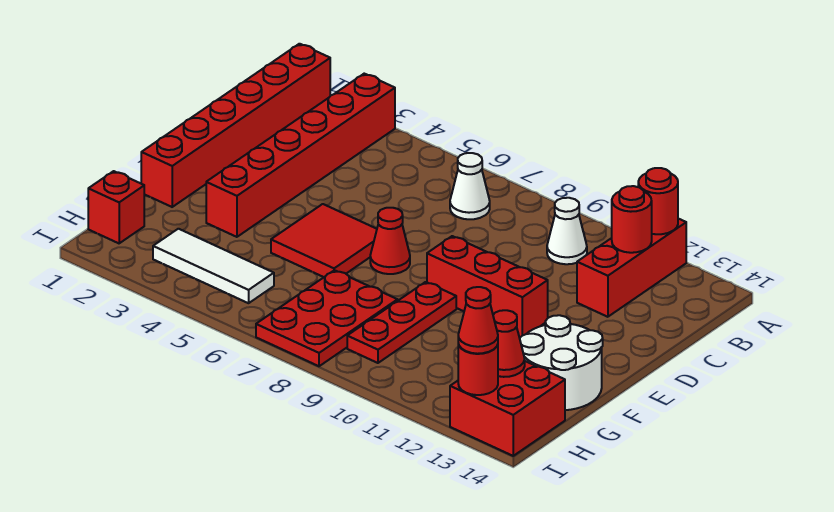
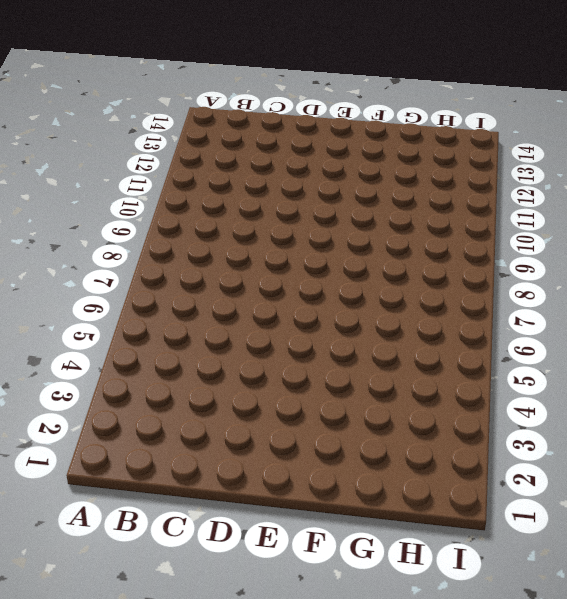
none -> red 1x6 brick [141,44,330,207]
none -> red 1x6 brick [206,74,395,237]
none -> red 1x3 brick [577,219,686,317]

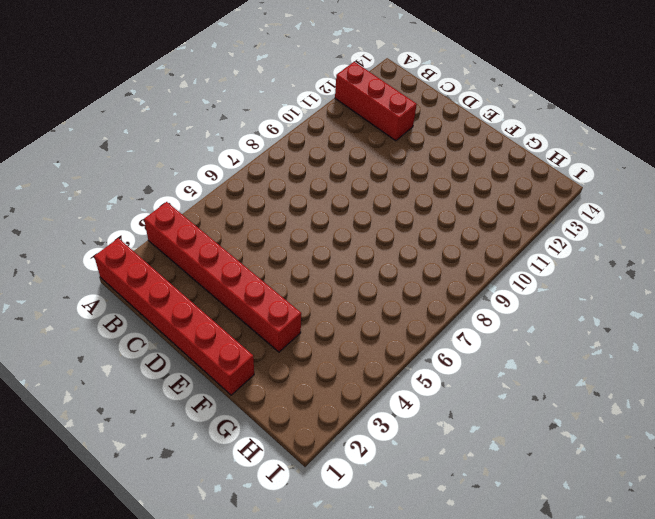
none -> white 1x1 cone [450,153,490,219]
none -> white 1x1 cone [547,198,587,264]
none -> red 2x2 tile [271,204,377,277]

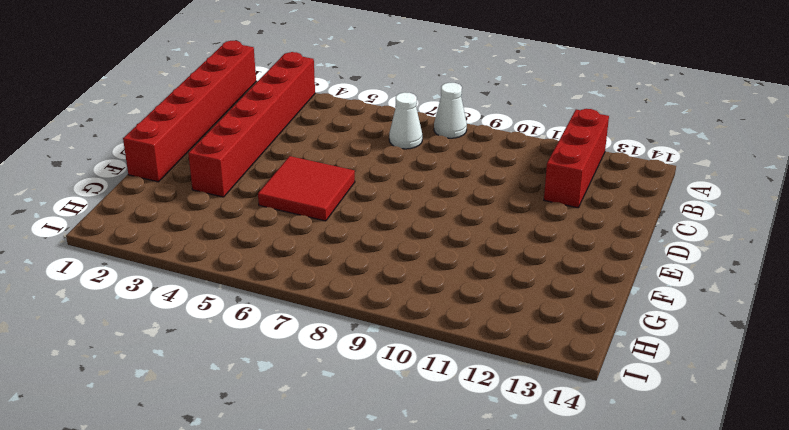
white 1x1 cone [434,83,467,138] -> white 1x1 cone moved to [547,198,587,264]
none -> red 1x1 cone [370,208,410,274]
none -> red 1x3 brick [427,236,548,337]
none -> red 1x3 plate [347,282,456,363]

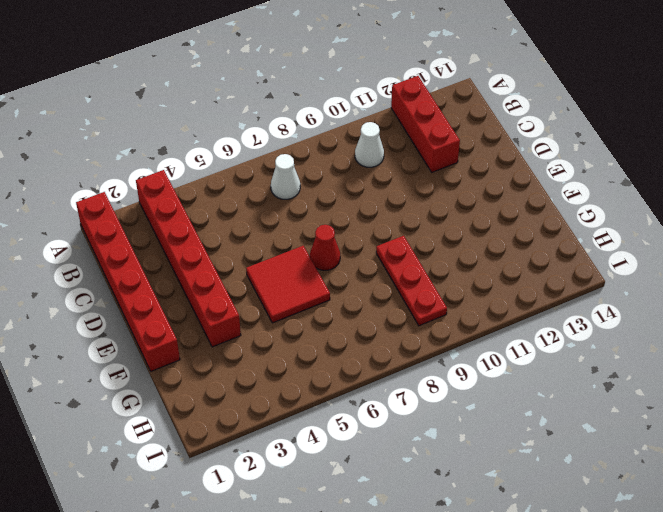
none -> red 1x3 brick [427,236,548,337]
none -> white 2x2 round brick [520,315,603,410]
none -> red 2x3 plate [256,270,398,366]

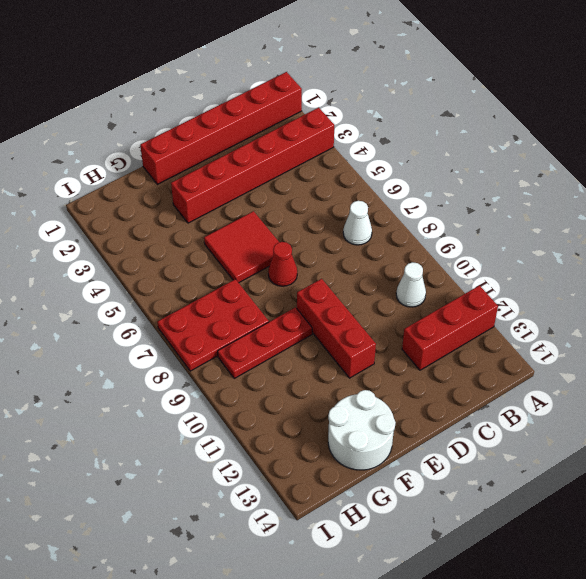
none -> red 1x1 brick [88,171,144,243]
none -> white 1x3 tile [153,229,274,303]
none -> red 2x2 brick [450,361,565,456]

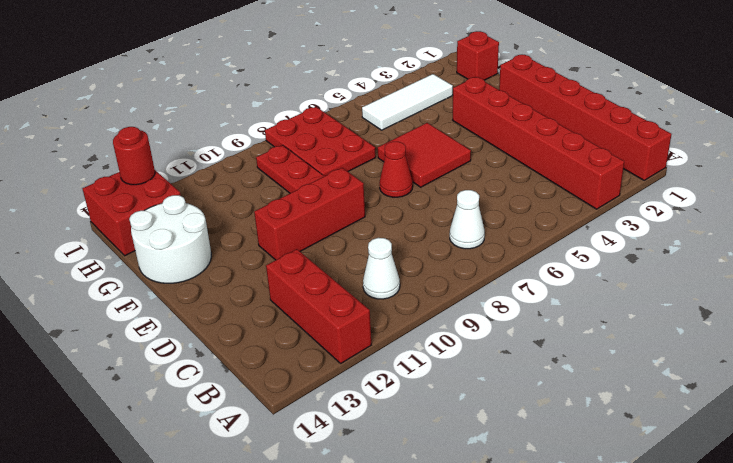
none -> red 1x1 round brick [638,168,678,234]
none -> red 1x1 round brick [612,186,652,253]
none -> red 1x1 cone [493,310,525,377]

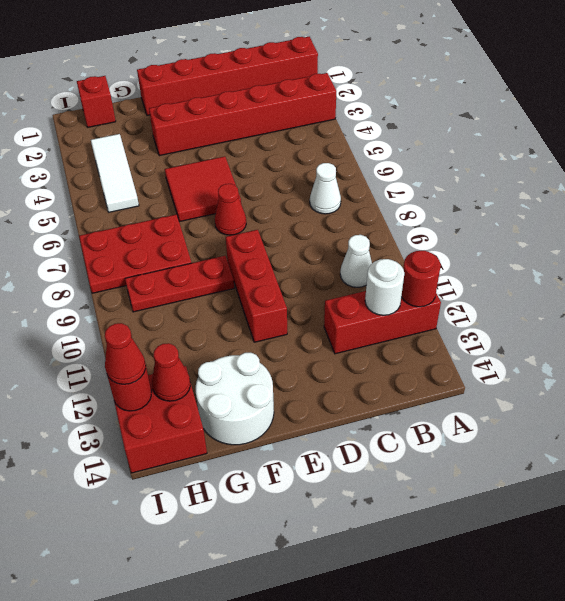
white 1x1 round brick [365,259,404,315] -> red 1x1 round brick [612,186,652,253]

